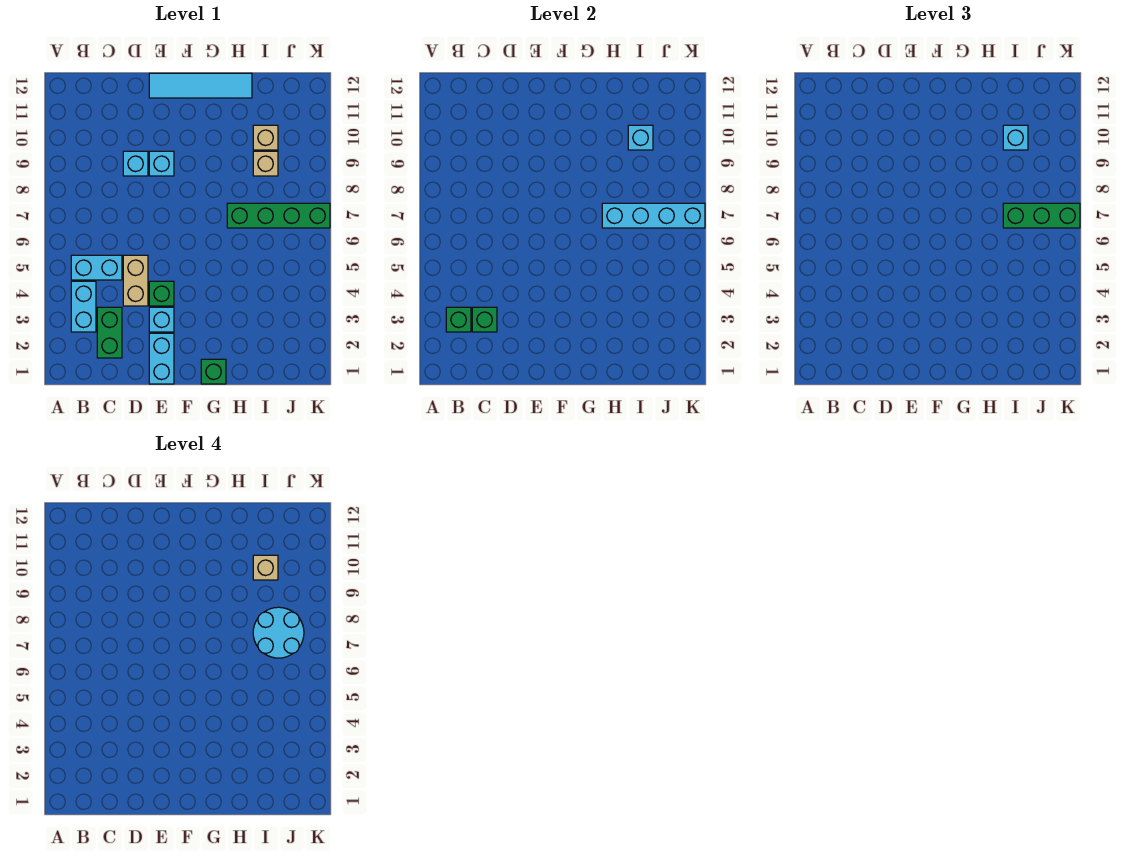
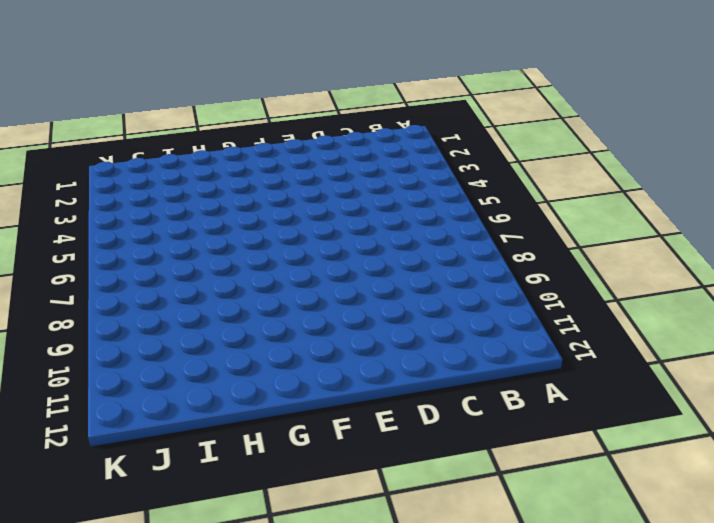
none -> cyan 1x2 brick [71,281,96,332]
none -> cyan 1x2 brick [71,255,122,280]
none -> green 1x2 brick [97,307,122,358]

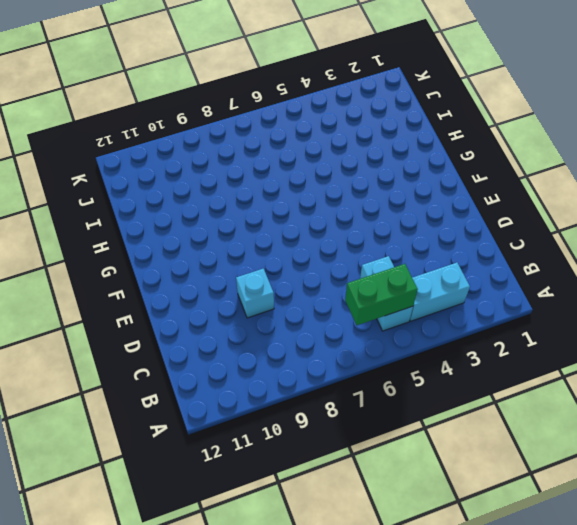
green 1x2 brick [345,264,418,325] -> green 1x2 brick moved to [97,307,122,358]
none -> tan 1x2 brick [123,255,148,306]
none -> cyan 1x2 brick [149,333,174,384]
none -> cyan 1x1 brick [149,307,174,332]

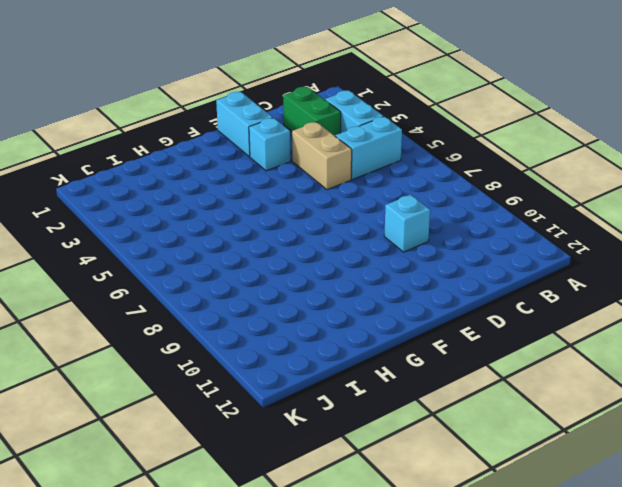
none -> green 1x1 brick [149,281,174,306]
none -> cyan 1x1 brick [149,151,174,176]
none -> cyan 1x4 tile [149,73,252,98]

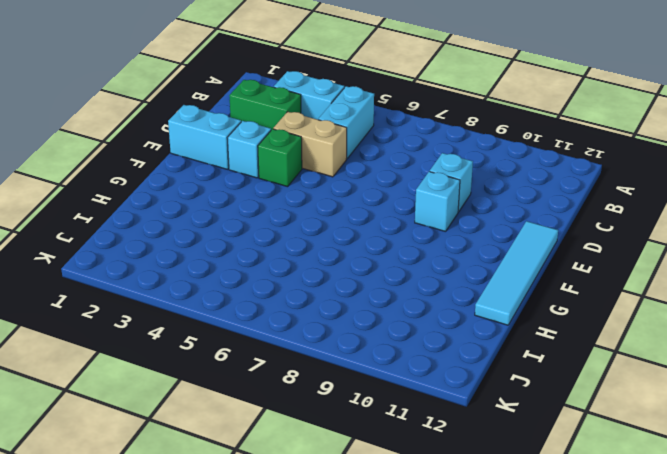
none -> green 1x1 brick [201,359,226,384]
none -> green 1x4 brick [227,203,330,228]
none -> tan 1x1 brick [253,151,278,176]

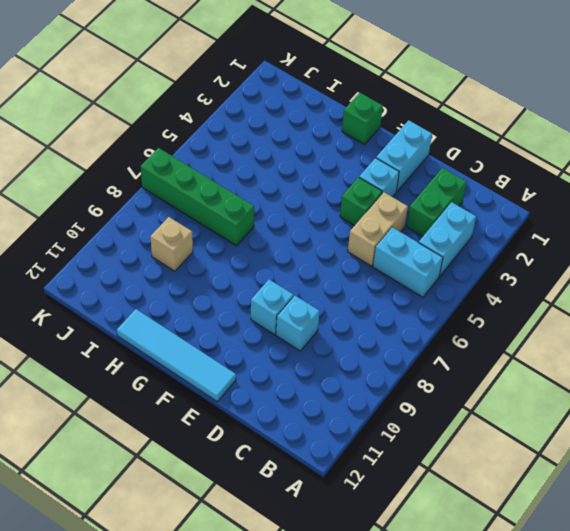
none -> tan 1x1 brick [253,125,278,150]
none -> green 1x1 brick [446,307,471,332]
none -> green 1x1 brick [472,307,497,332]

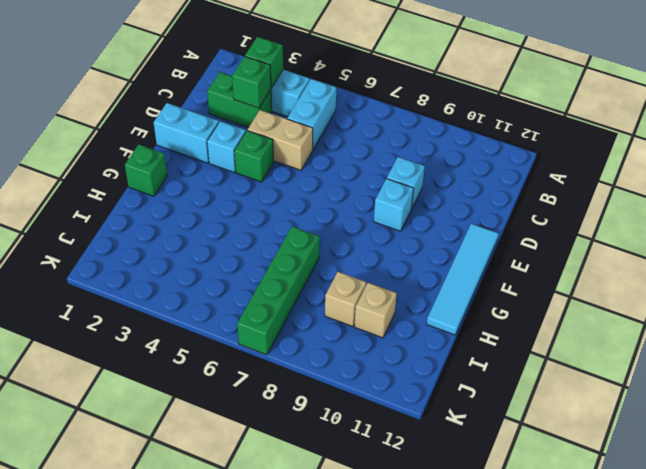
none -> cyan 1x4 brick [602,203,705,228]
none -> cyan 1x1 brick [628,125,653,150]
none -> green 1x3 brick [1003,203,1080,228]

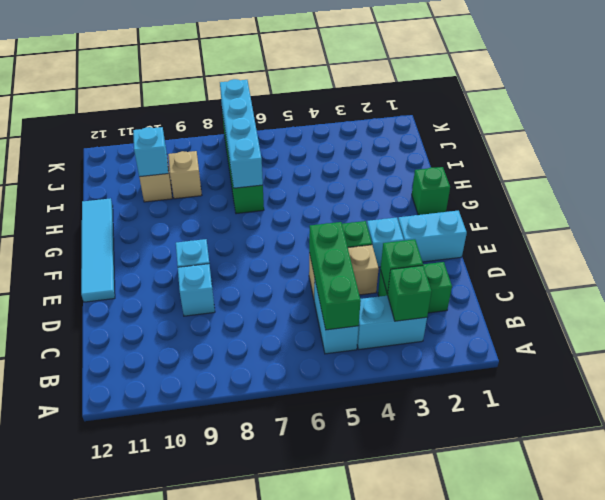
green 1x3 brick [309,222,361,330] -> green 1x3 brick moved to [1003,203,1080,228]
none -> cyan 1x1 brick [1003,125,1028,150]
none -> cyan 2x2 round brick [253,607,304,658]
none -> tan 1x1 brick [253,555,278,580]

